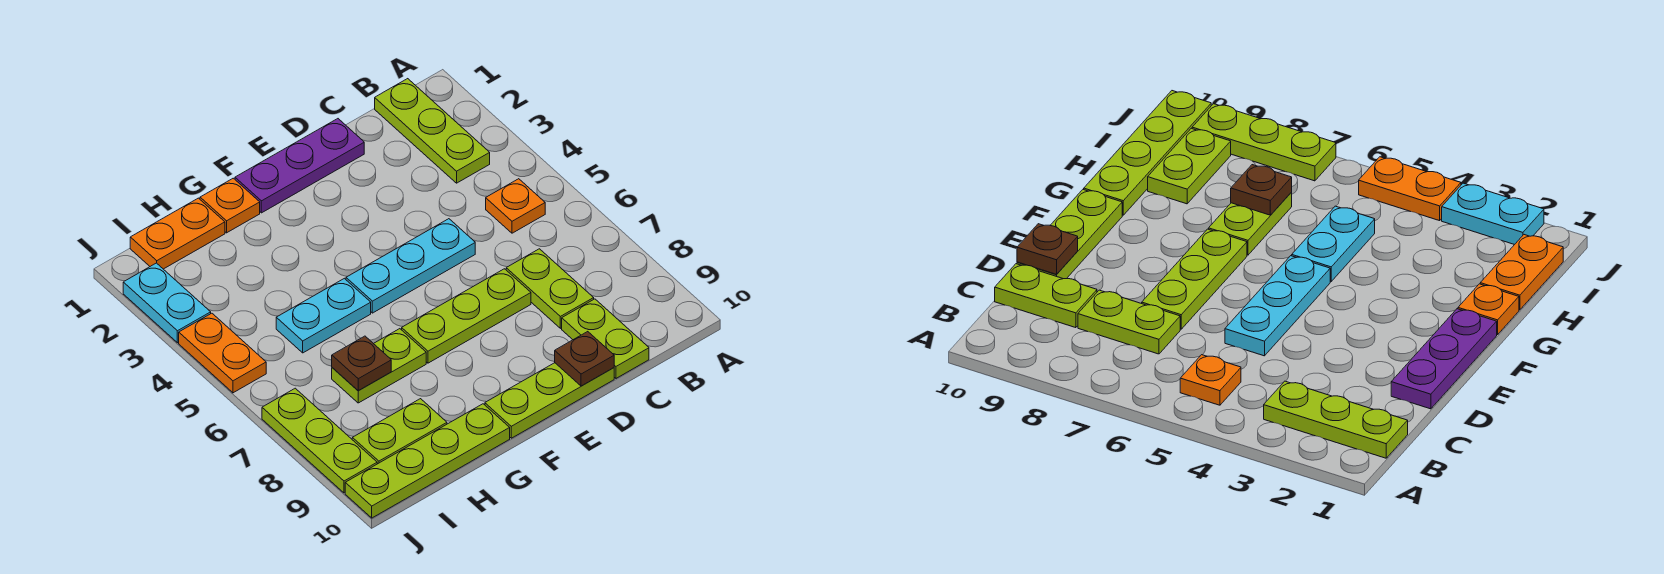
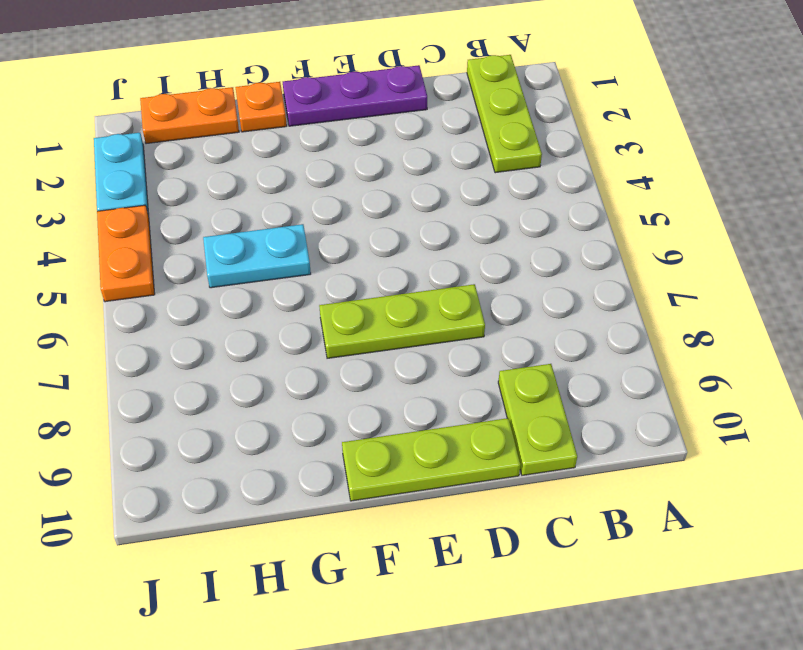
none -> orange 1x1 plate [486,179,545,233]
none -> lime 1x2 plate [506,249,594,328]
none -> cyan 1x3 plate [346,219,475,313]

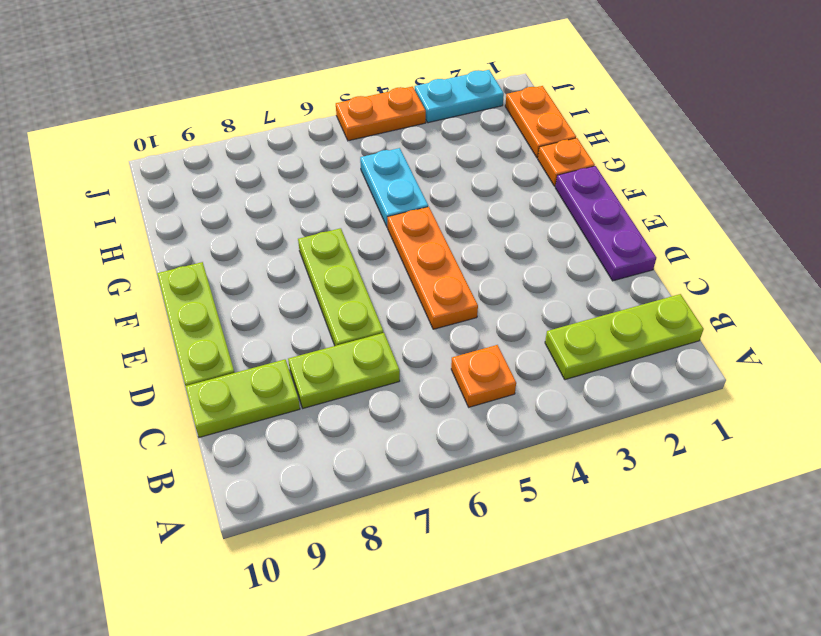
orange 1x3 plate [388,207,478,329] -> cyan 1x3 plate [346,219,475,313]
none -> lime 1x2 plate [332,329,426,403]
none -> lime 1x4 plate [345,404,510,518]
none -> lime 1x2 plate [352,399,447,464]

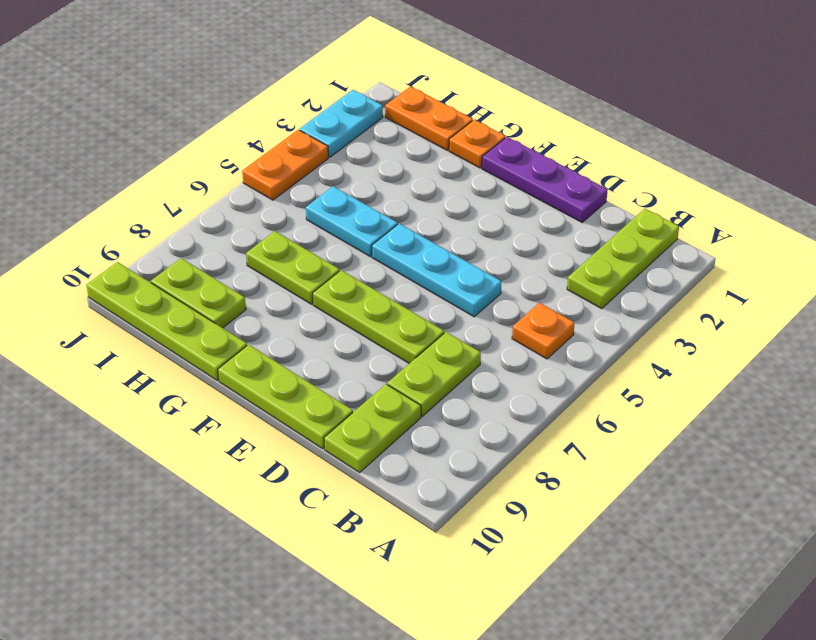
none -> lime 1x3 plate [262,388,377,493]
none -> brown 1x1 plate [555,332,614,386]
none -> brown 1x1 plate [332,336,391,390]

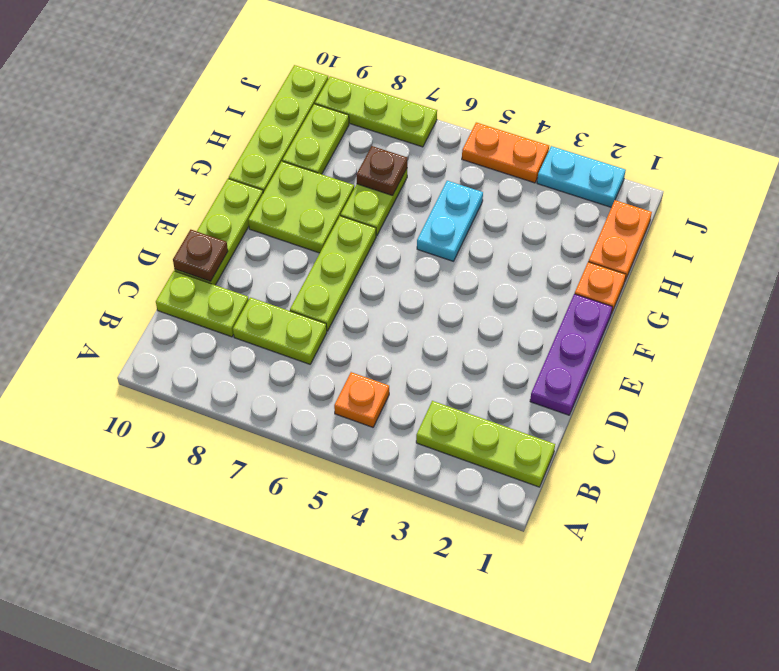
lime 2x2 plate [248,161,354,253] -> none
none -> cyan 1x3 plate [346,219,475,313]

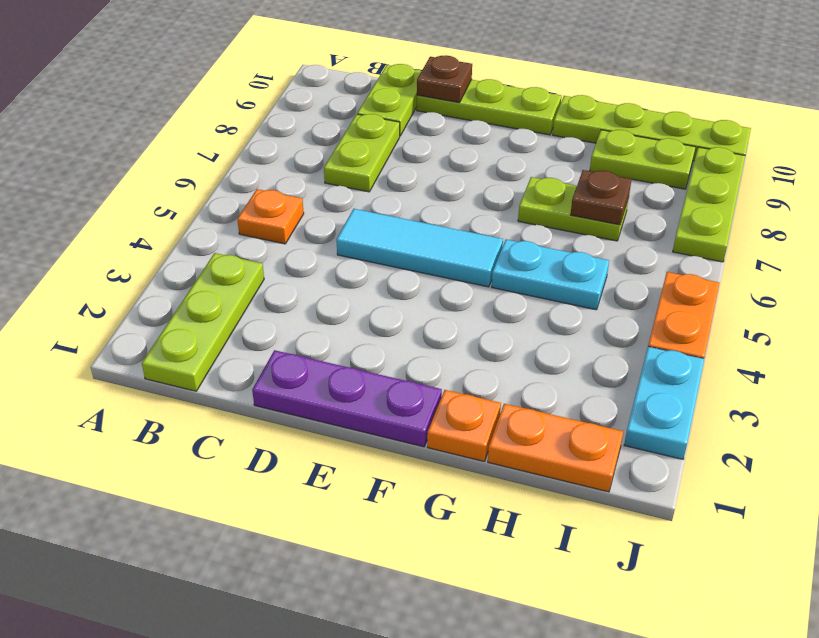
cyan 1x3 tile [336,209,503,287] -> cyan 1x3 plate [346,219,475,313]
none -> lime 1x3 plate [402,269,531,363]

